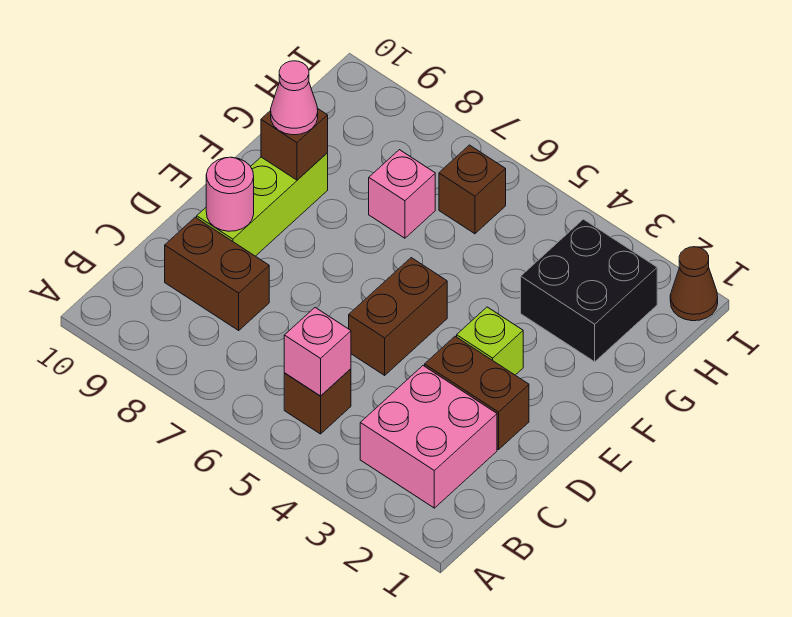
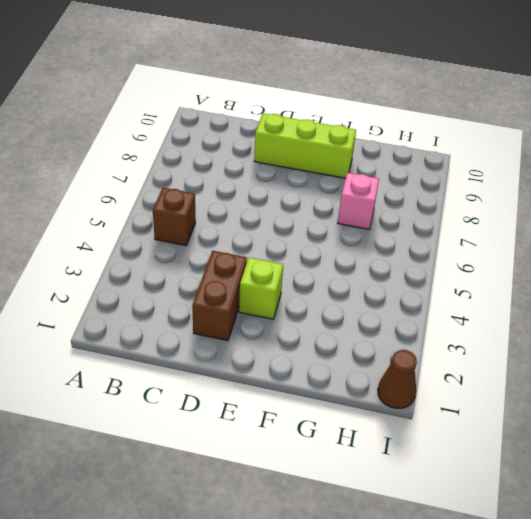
none -> pink 2x2 brick [360,366,497,508]
none -> brown 1x2 brick [165,217,269,330]
none -> brown 1x2 brick [349,258,447,375]

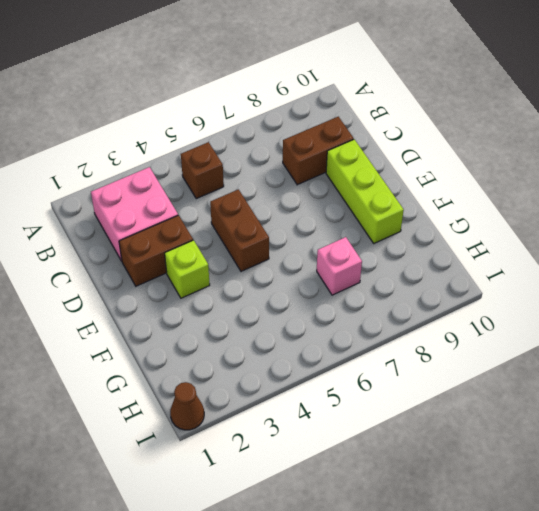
none -> black 2x2 brick [521,219,657,362]
none -> brown 1x1 brick [439,145,506,234]
none -> pink 1x1 brick [284,308,351,396]

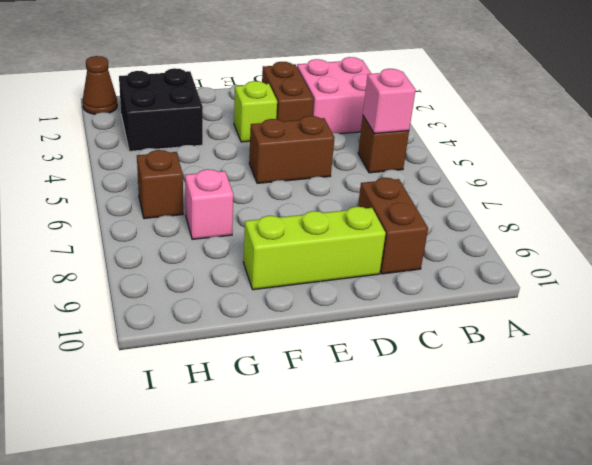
none -> pink 1x1 round brick [206,157,254,231]
none -> brown 1x1 brick [261,108,328,180]
none -> pink 1x1 cone [271,61,318,135]

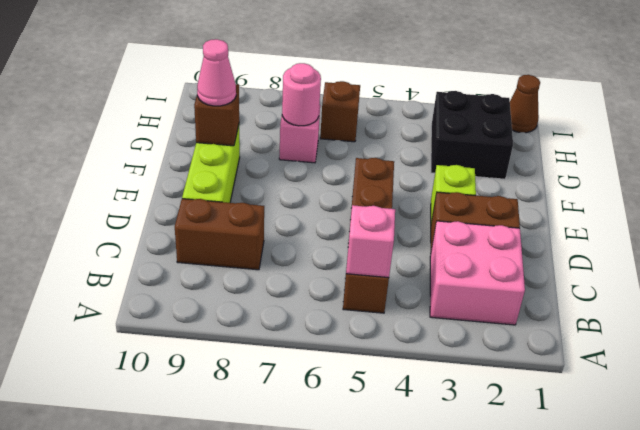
pink 1x1 round brick [282,63,321,126] -> pink 1x1 round brick moved to [206,157,254,231]

